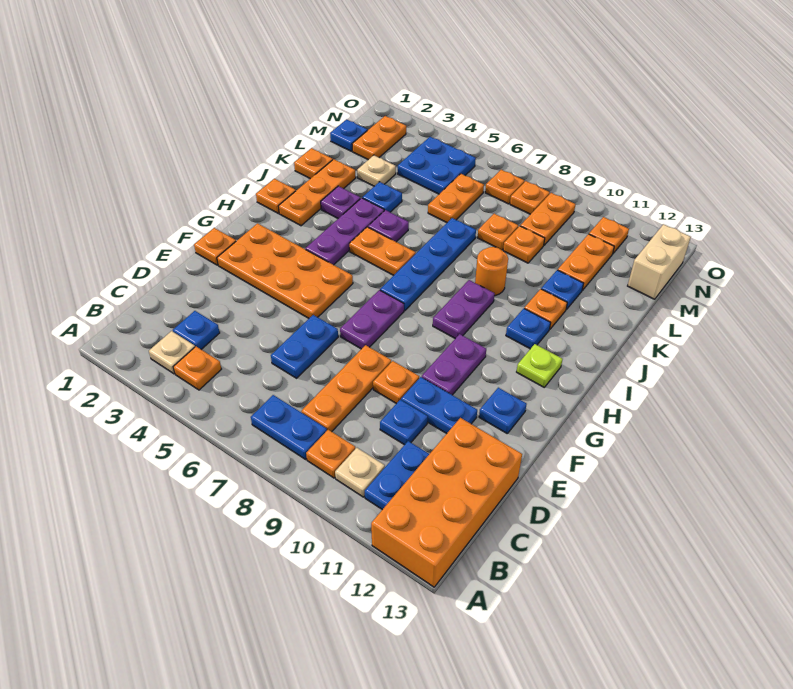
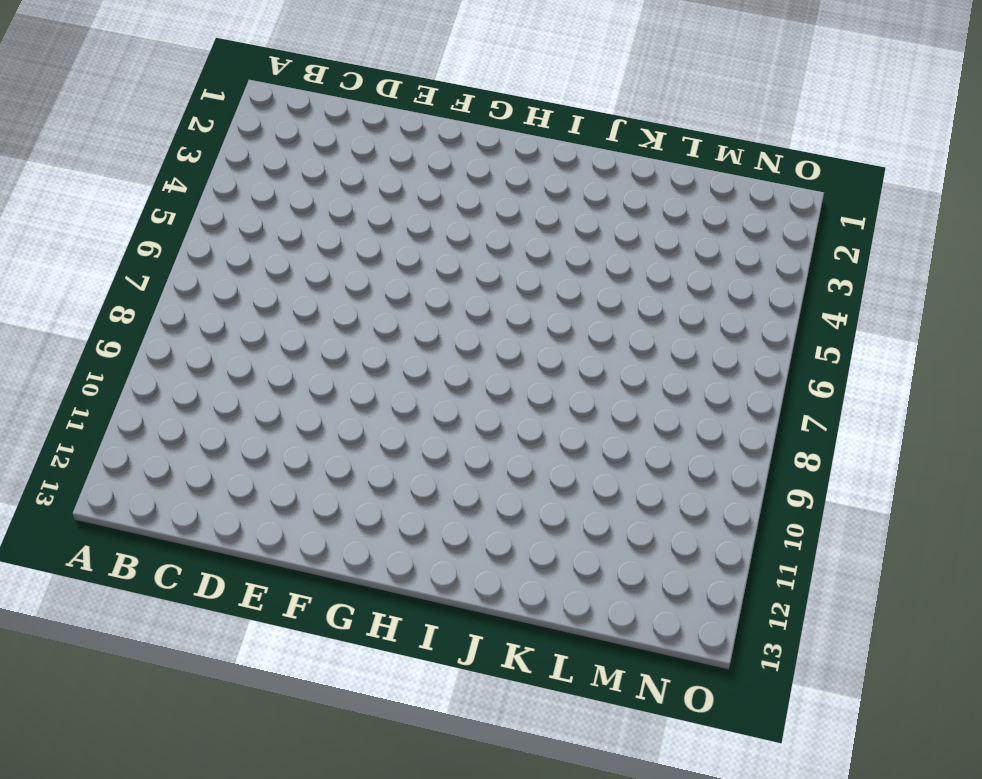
none -> orange 2x4 brick [371,418,522,587]
none -> tan 1x1 plate [149,331,195,374]
none -> orange 1x1 plate [173,347,221,390]
none -> blue 1x2 plate [251,395,327,459]

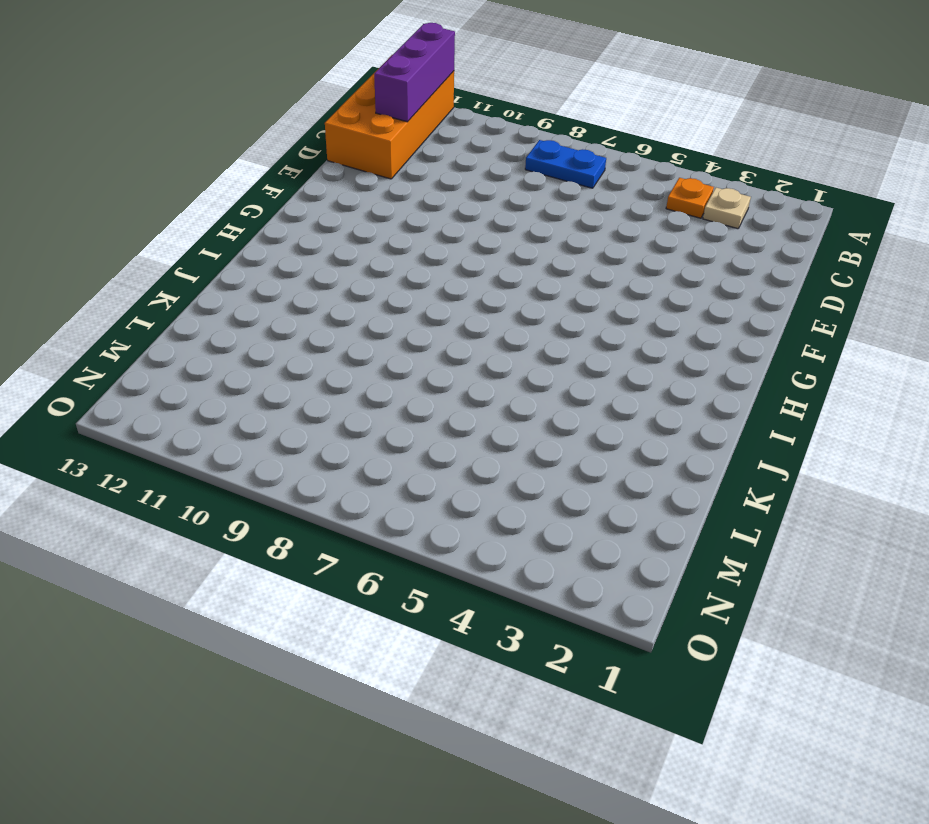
purple 1x3 brick [374,23,455,122] -> none
none -> orange 1x1 plate [306,430,355,478]
none -> tan 1x1 plate [335,448,385,497]
none -> blue 1x2 plate [365,441,429,510]
none -> blue 1x1 plate [173,311,220,349]

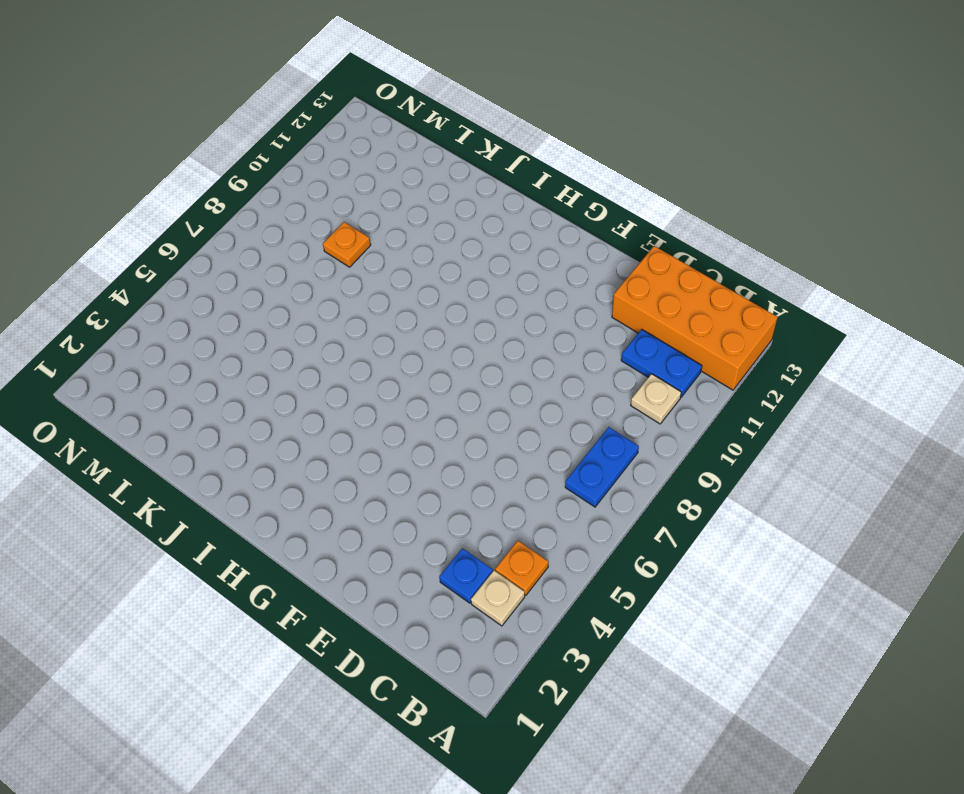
none -> orange 1x1 plate [306,430,355,478]
none -> orange 1x3 plate [301,345,391,432]
none -> blue 1x2 plate [271,315,338,378]
none -> blue 1x1 plate [380,400,428,445]

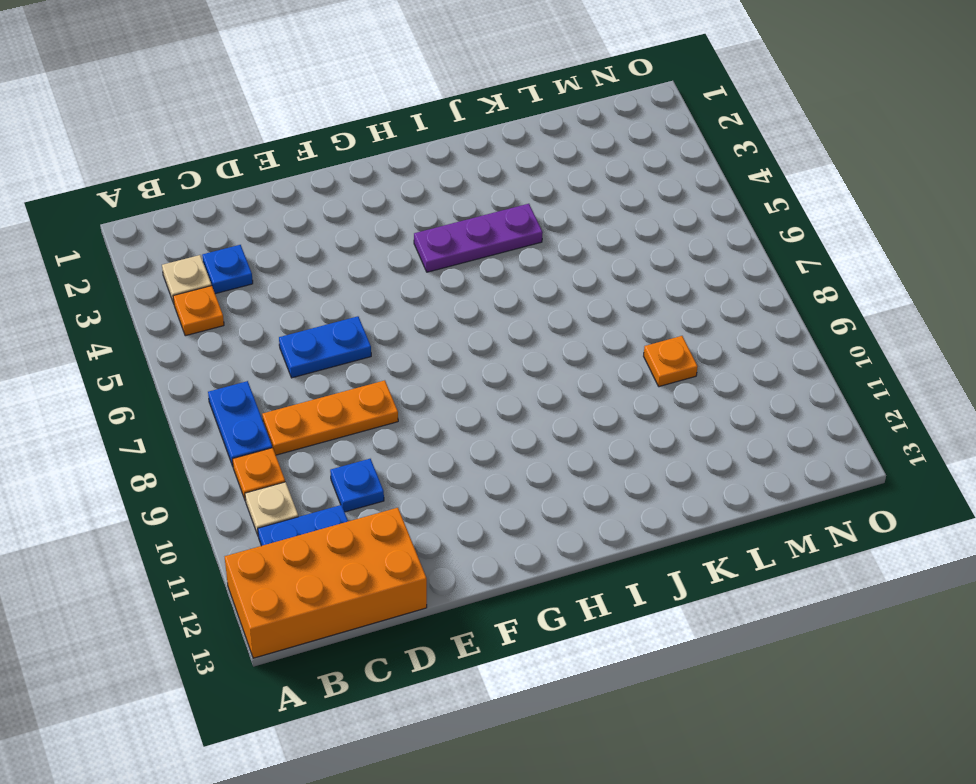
none -> orange 1x1 plate [373,361,419,404]
none -> blue 1x2 plate [401,377,477,434]
none -> orange 1x1 plate [194,228,236,265]
none -> orange 2x4 plate [217,223,353,318]

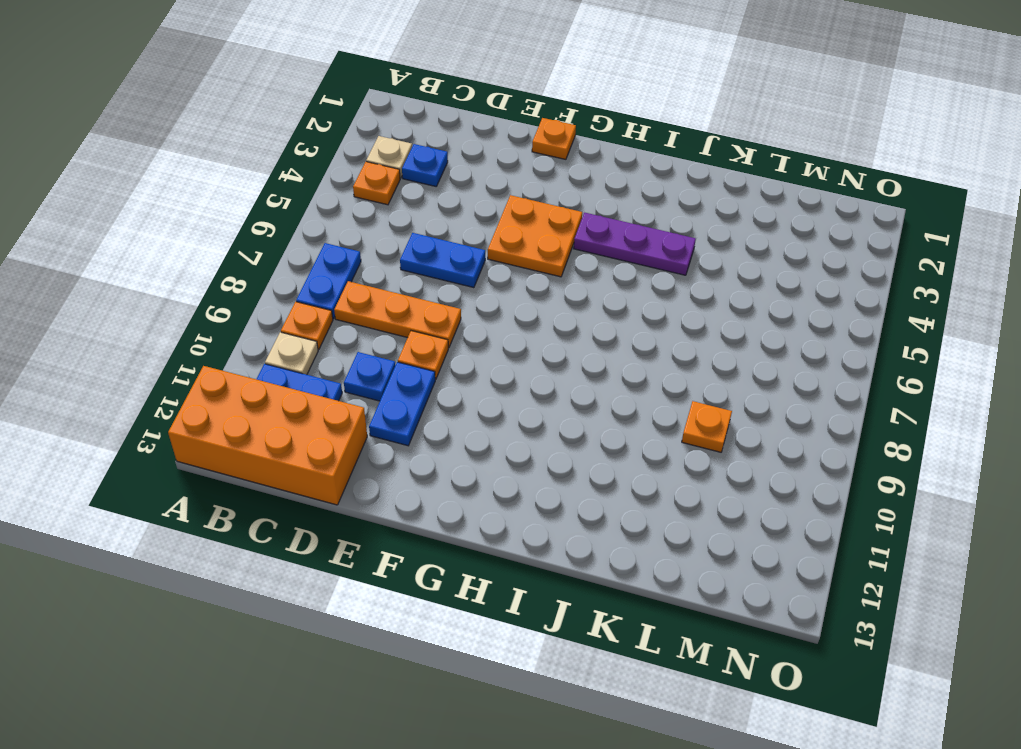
orange 2x2 plate [488,195,582,277] -> orange 2x4 plate [217,223,353,318]
none -> purple 1x2 plate [340,290,404,349]
none -> purple 1x2 plate [422,334,486,395]
none -> blue 1x1 plate [479,388,527,433]
none -> blue 1x4 plate [380,218,476,311]

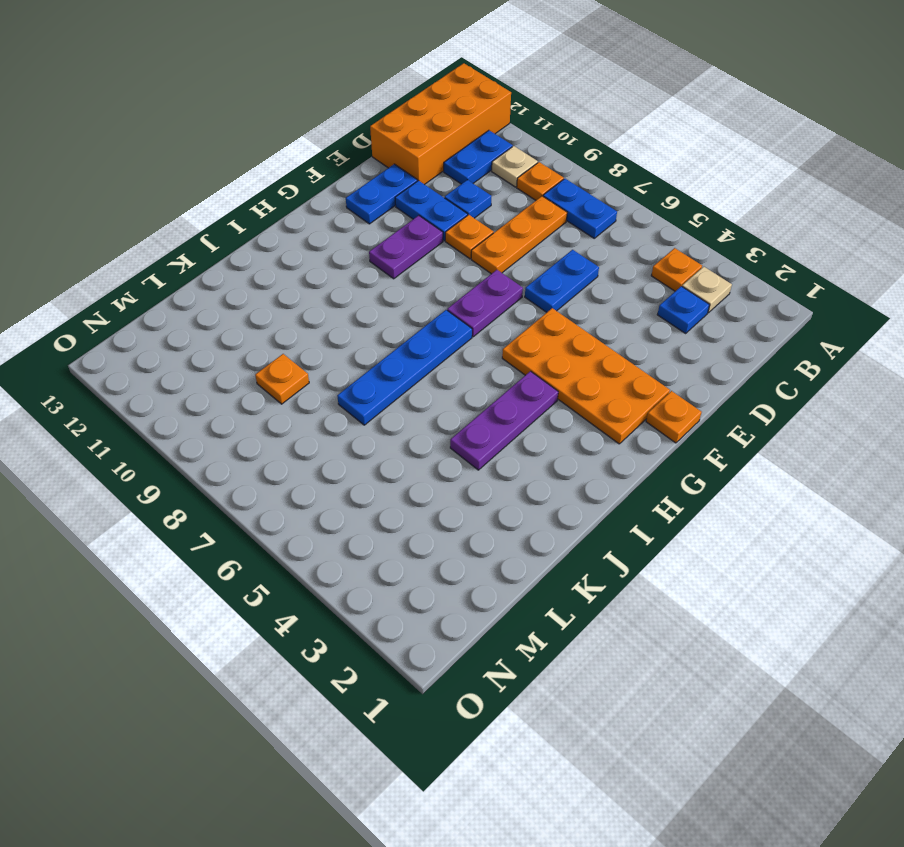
blue 1x2 plate [346,164,417,224] -> blue 1x1 plate [479,388,527,433]
none -> purple 1x2 plate [433,280,495,338]
none -> lime 1x1 plate [517,344,563,387]
none -> orange 1x1 plate [256,179,296,213]
none -> orange 1x3 plate [278,159,356,226]

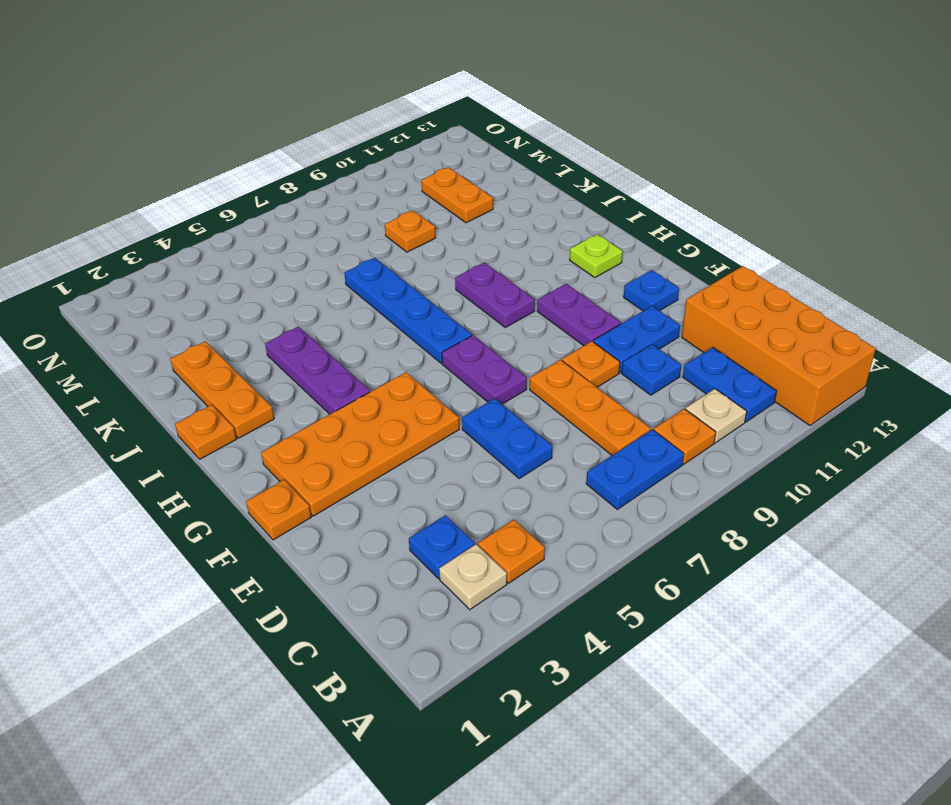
none -> orange 1x2 plate [349,227,416,275]
none -> blue 1x1 plate [506,309,551,349]
none -> purple 1x1 plate [321,186,360,218]
none -> purple 1x1 plate [368,210,409,242]

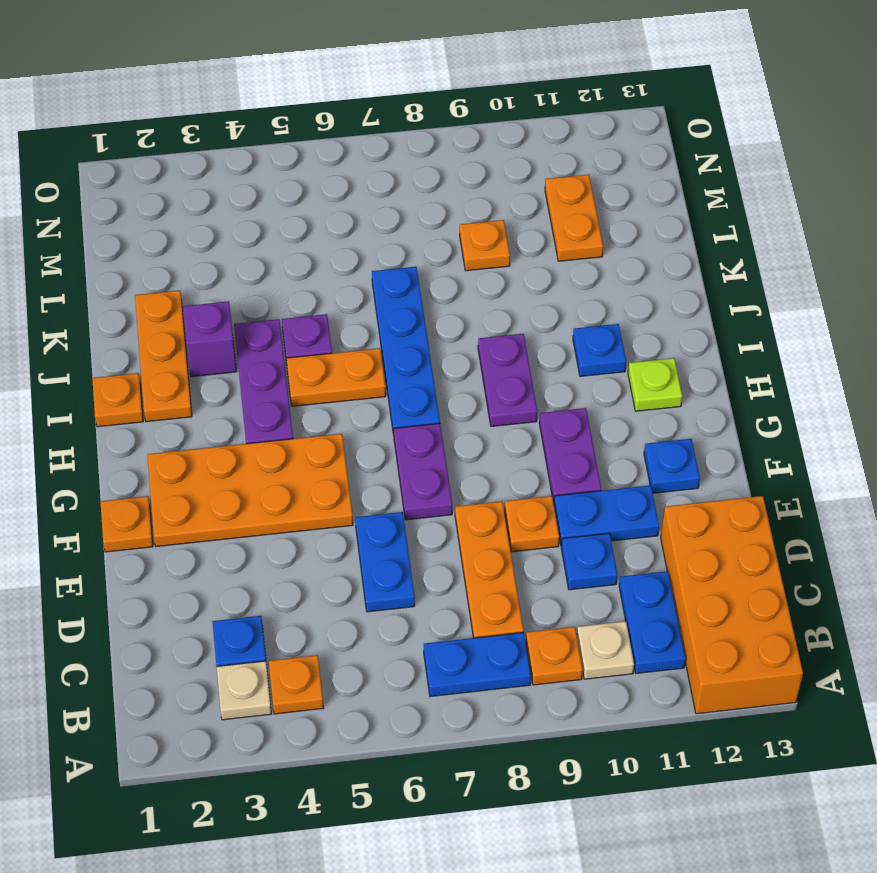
purple 1x1 brick [183,301,237,377] -> purple 1x1 plate [321,186,360,218]
none -> orange 1x1 round brick [475,247,508,296]
none -> orange 1x1 plate [524,289,567,329]
none -> orange 1x1 plate [294,148,333,179]
none -> blue 1x1 plate [362,182,402,212]

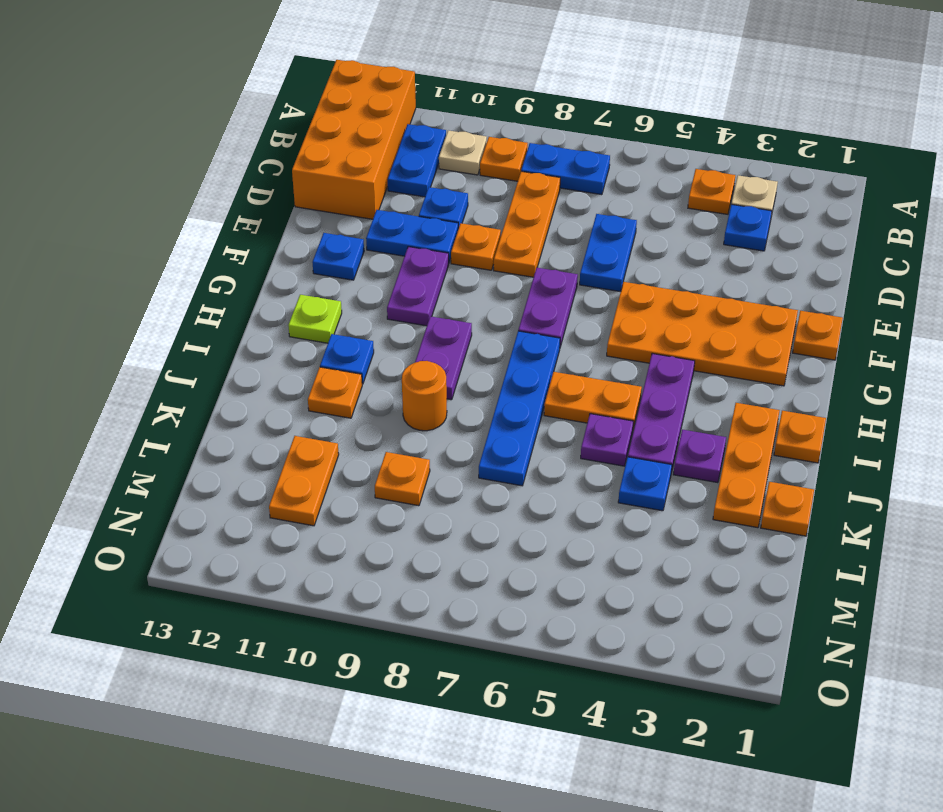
none -> blue 1x1 plate [541,270,583,310]
none -> tan 1x1 plate [357,155,396,186]
none -> orange 1x2 plate [428,174,484,223]
none -> orange 1x1 plate [478,214,518,250]

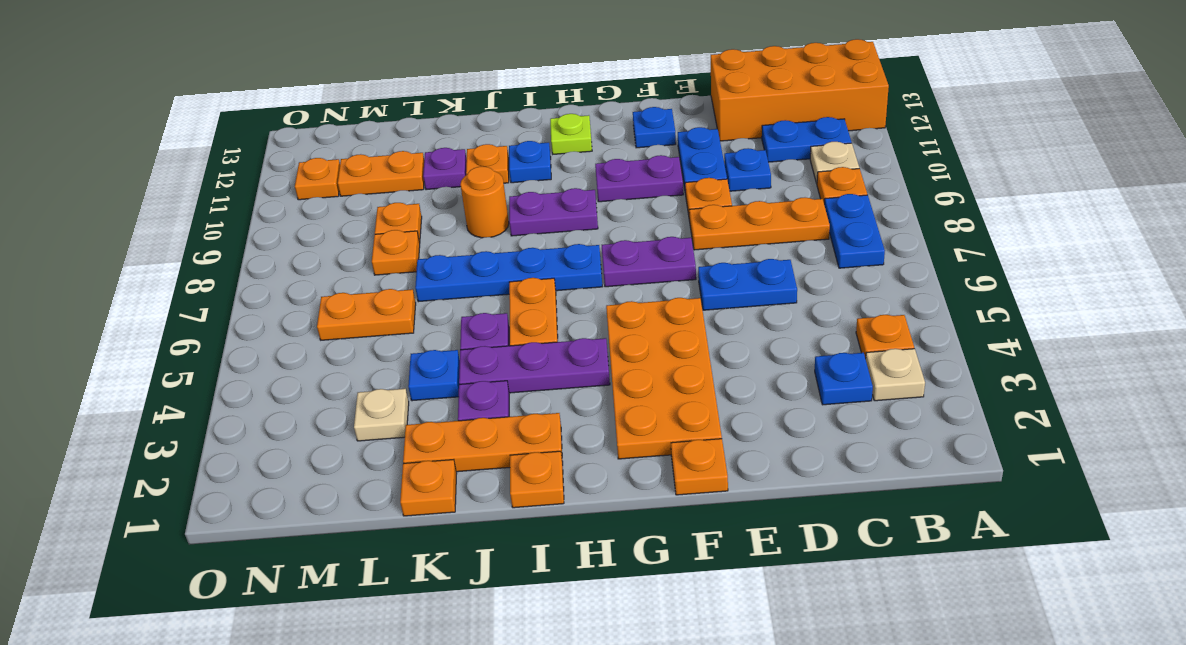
purple 1x1 plate [423,148,467,190] -> blue 1x1 plate [541,270,583,310]
none -> blue 1x1 plate [330,120,367,151]
none -> orange 1x2 plate [352,116,406,160]
none -> blue 2x2 plate [398,137,476,194]
none -> orange 1x2 plate [520,193,575,245]

